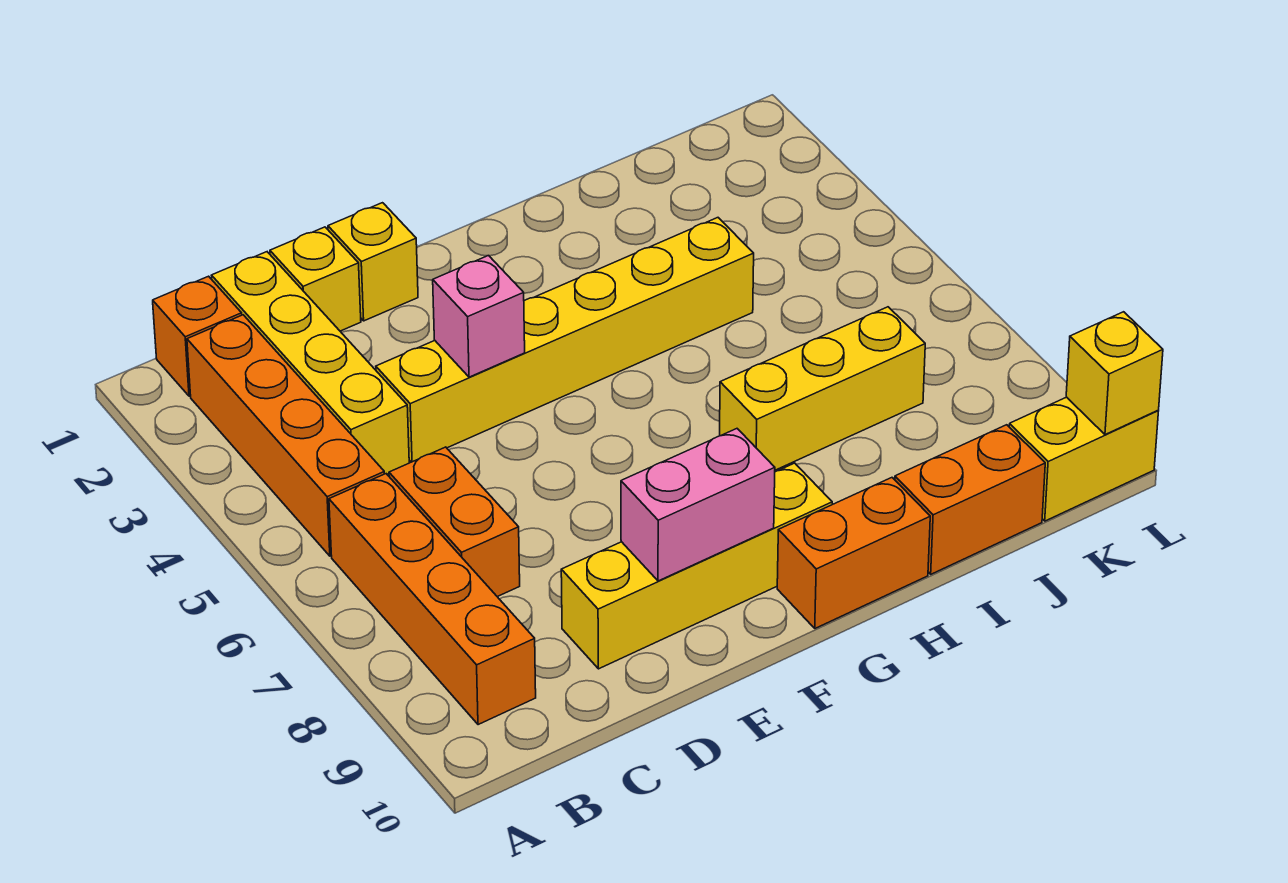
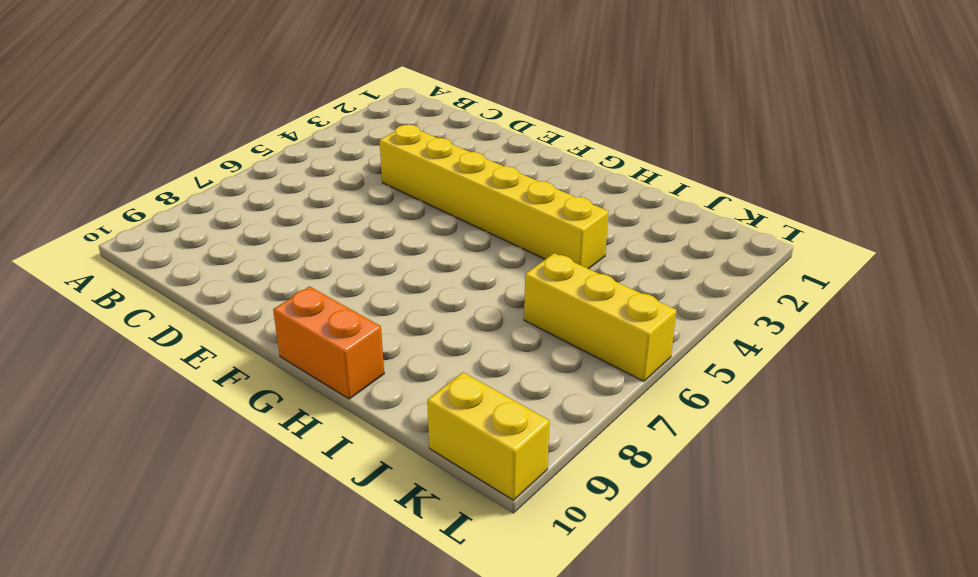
yellow 1x3 brick [524,253,677,381] -> yellow 1x3 brick moved to [720,307,925,470]
none -> orange 1x1 brick [153,276,242,396]
none -> orange 1x4 brick [187,315,384,556]
none -> orange 1x4 brick [329,474,536,725]

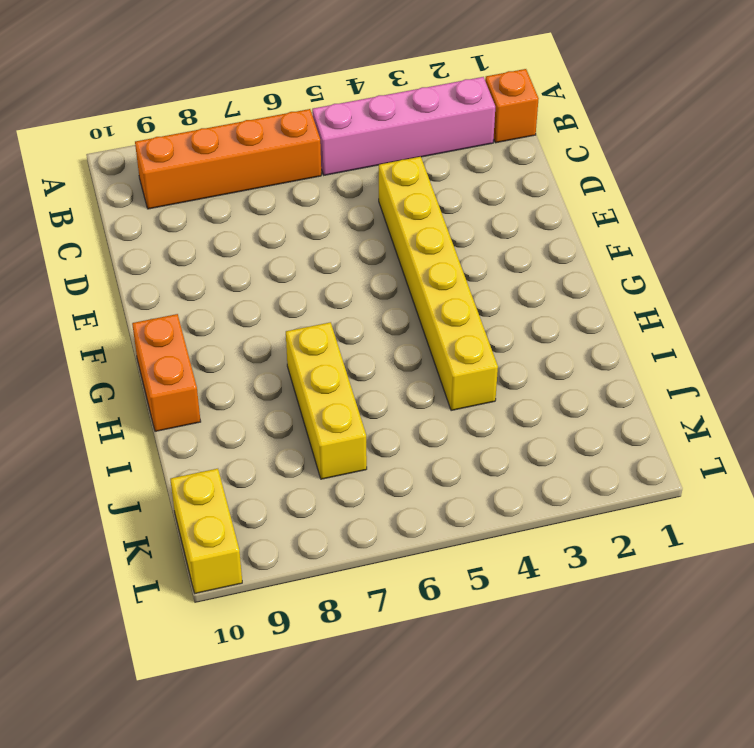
pink 1x4 brick [312,77,495,175] -> orange 1x4 brick [187,315,384,556]
none -> yellow 1x4 brick [211,252,409,474]
none -> orange 1x2 brick [389,447,520,597]
none -> yellow 1x1 brick [270,227,361,331]

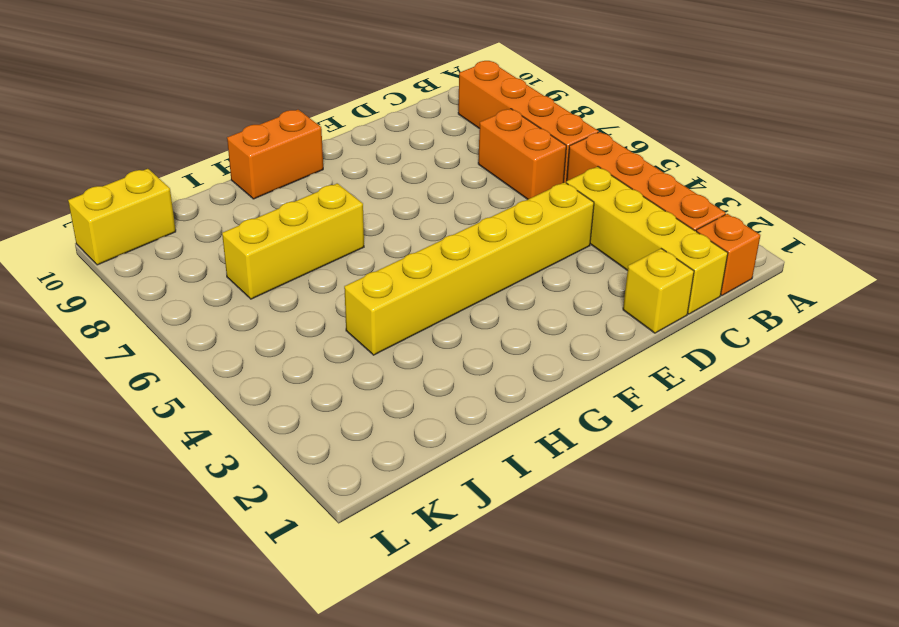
none -> yellow 1x4 brick [561,463,832,669]
none -> yellow 1x1 brick [328,203,418,321]
none -> orange 1x2 brick [895,425,1045,574]

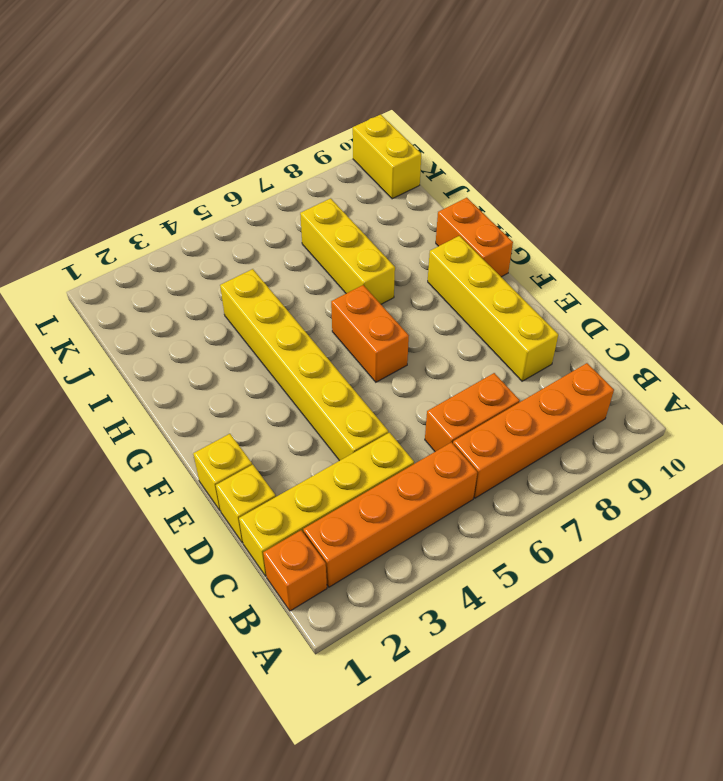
orange 1x2 brick [331,285,409,382] -> orange 1x2 brick moved to [895,425,1045,574]
none -> pink 1x1 brick [433,256,525,377]
none -> pink 1x2 brick [621,429,775,581]
none -> yellow 1x1 brick [1066,312,1163,435]

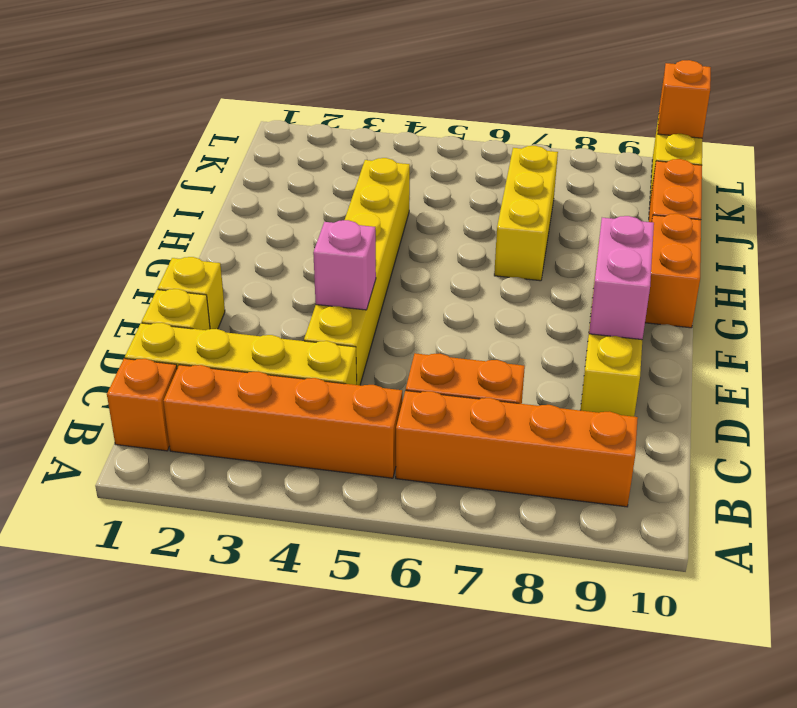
orange 1x1 brick [658,60,711,138] -> yellow 1x1 brick [1066,312,1163,435]

